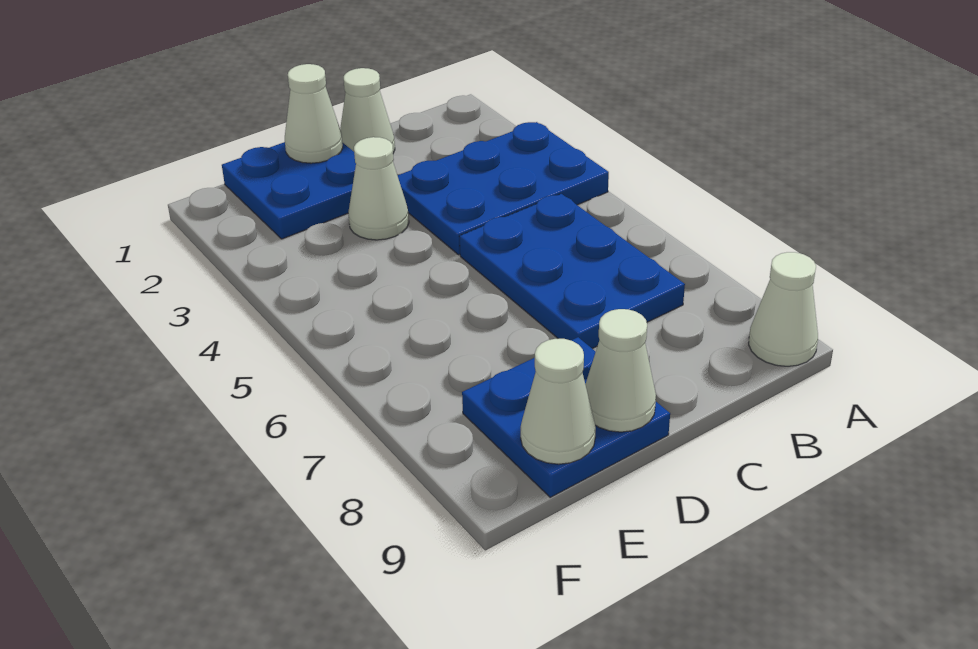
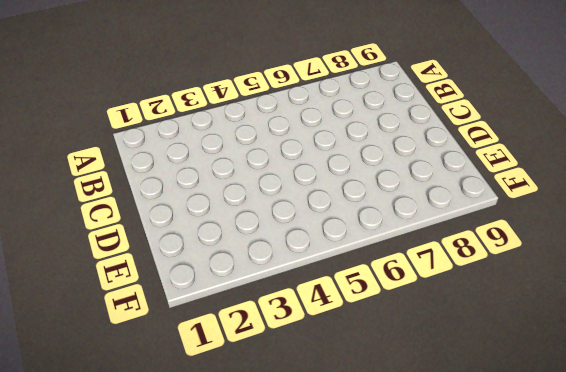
none -> blue 2x3 plate [398,122,609,255]
none -> white 1x1 cone [749,252,818,366]

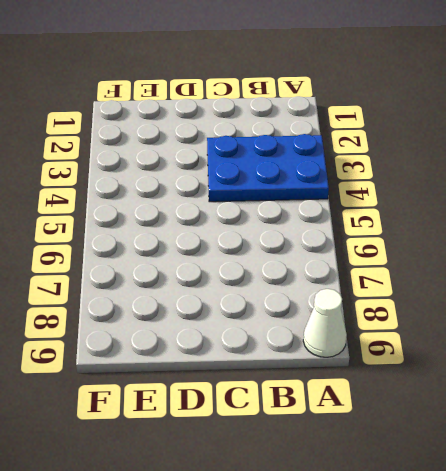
none -> blue 2x3 plate [459,194,685,349]
none -> white 1x1 cone [340,68,395,153]

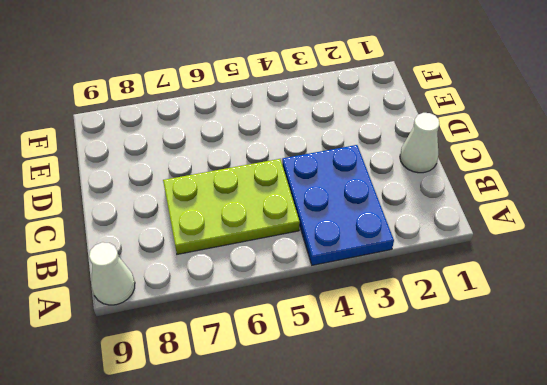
lime 2x3 plate [163,159,300,254] -> blue 2x3 plate [459,194,685,349]
none -> blue 2x2 plate [222,142,356,239]
none -> white 1x1 cone [348,137,409,240]

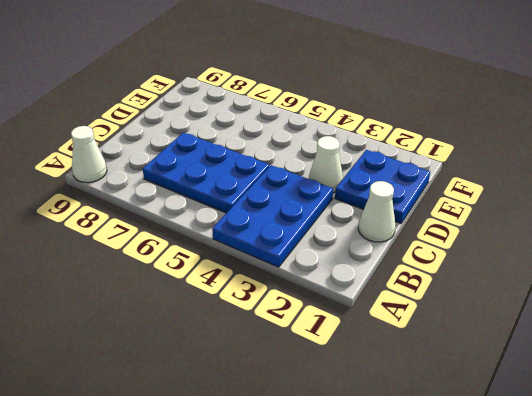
none -> blue 2x2 plate [462,337,670,497]
none -> white 1x1 cone [285,64,343,163]

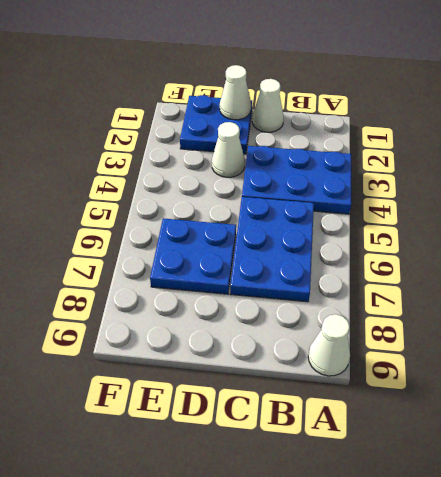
blue 2x2 plate [150,218,236,294] -> blue 2x2 plate moved to [462,337,670,497]
none -> white 1x1 cone [585,309,656,432]
none -> white 1x1 cone [521,339,596,464]

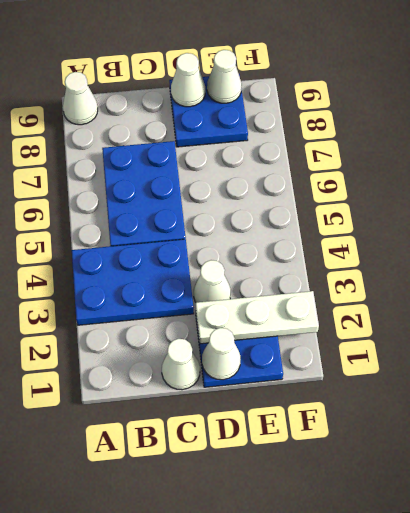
white 1x3 plate [196,291,319,344] -> none

